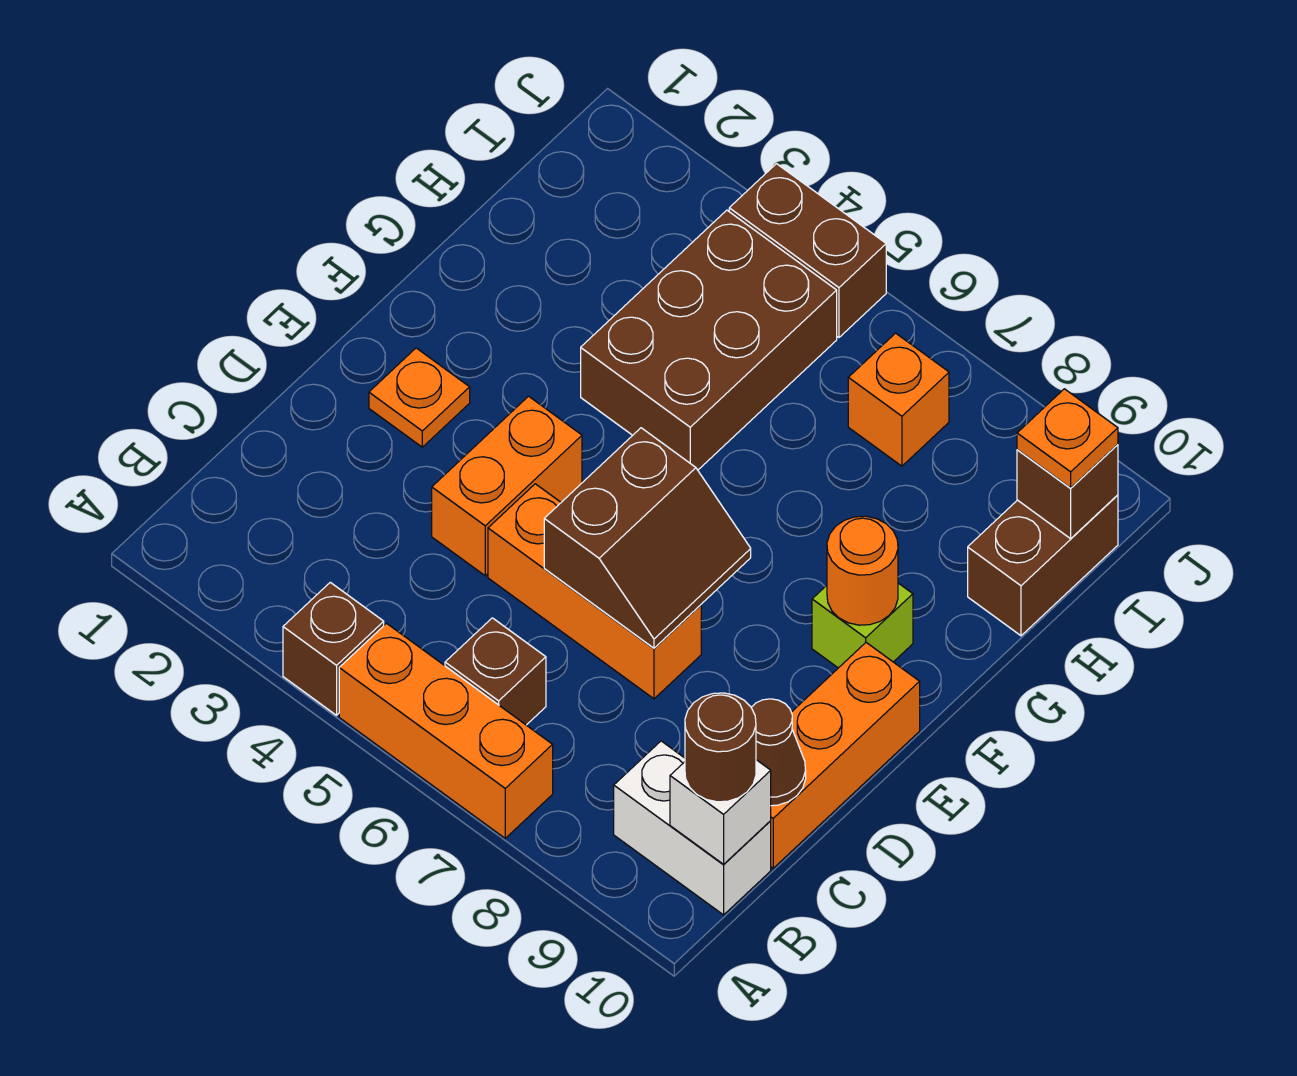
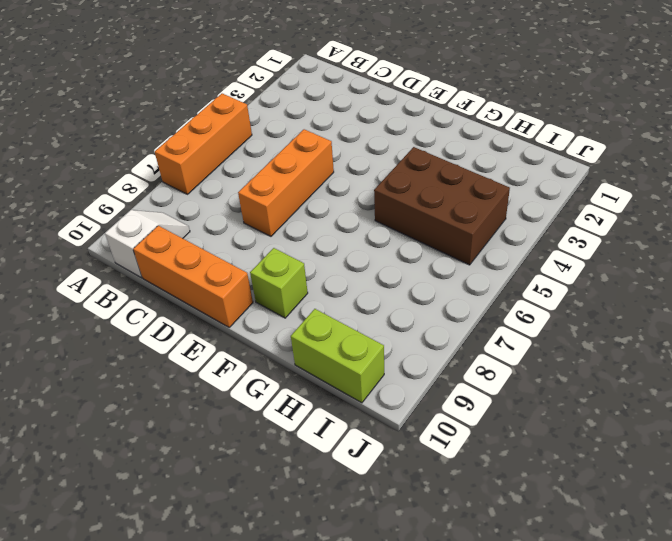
white 1x2 slope [105,210,190,278] -> white 1x2 brick [614,741,771,915]
lime 1x2 brick [291,309,384,403] -> brown 1x2 brick [968,495,1118,636]
none -> brown 1x1 brick [283,582,384,715]
none -> brown 1x1 brick [445,618,546,725]
none -> orange 1x2 brick [432,396,582,576]

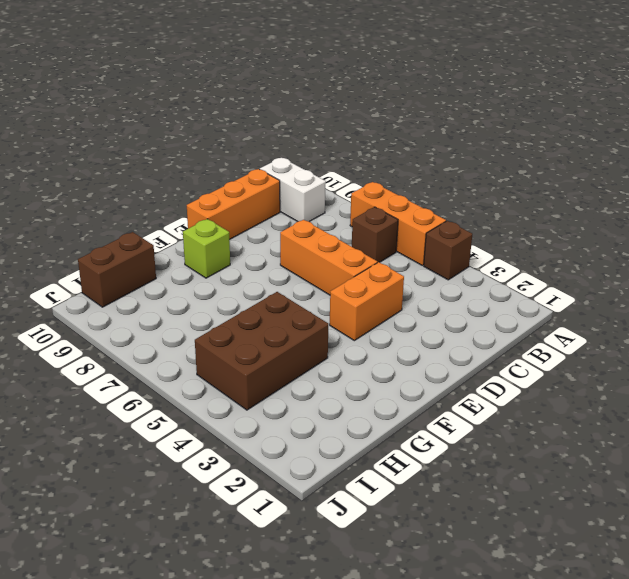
none -> orange 1x1 plate [369,348,470,447]
none -> orange 1x1 brick [848,333,949,466]
none -> brown 1x2 brick [729,164,886,337]

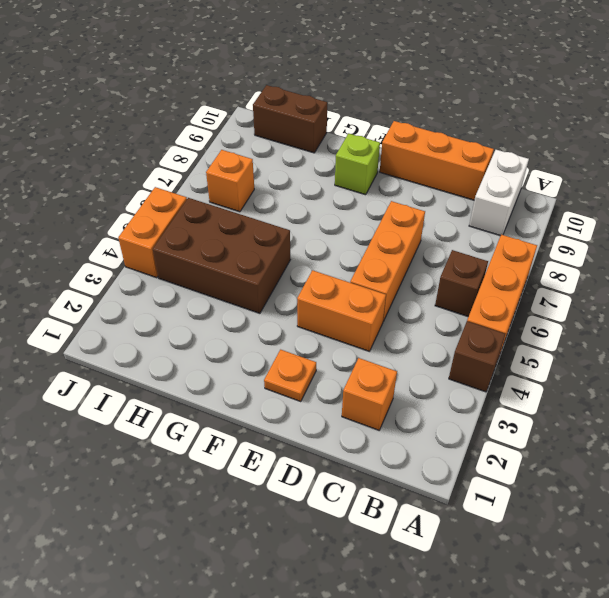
orange 1x1 brick [342,358,397,430] -> none
orange 1x2 brick [118,187,187,278] -> brown 1x2 brick [729,164,886,337]
none -> white 1x1 brick [670,760,771,864]
none -> brown 1x1 cone [751,699,806,806]
none -> brown 2x2 slope [544,428,751,648]

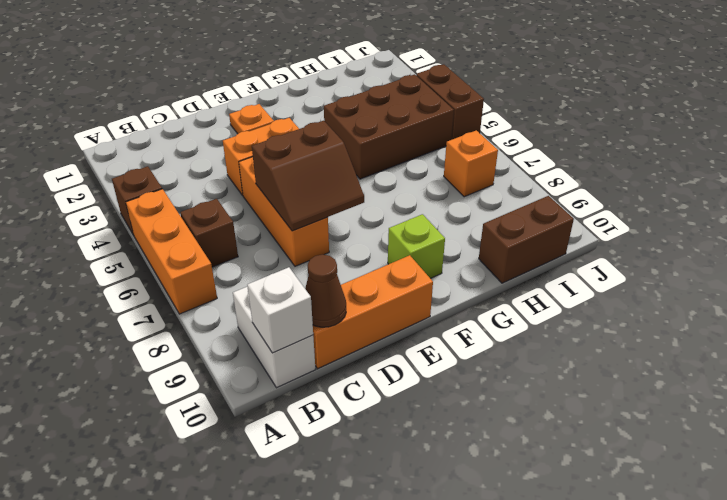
none -> orange 1x1 round brick [827,516,898,625]
none -> brown 1x1 brick [1017,444,1118,539]
none -> brown 1x1 round brick [685,693,756,802]

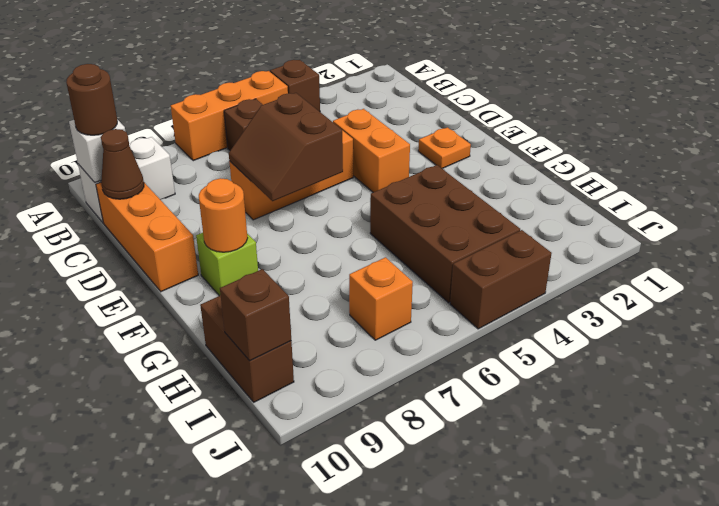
none -> orange 1x1 plate [1017,389,1118,488]

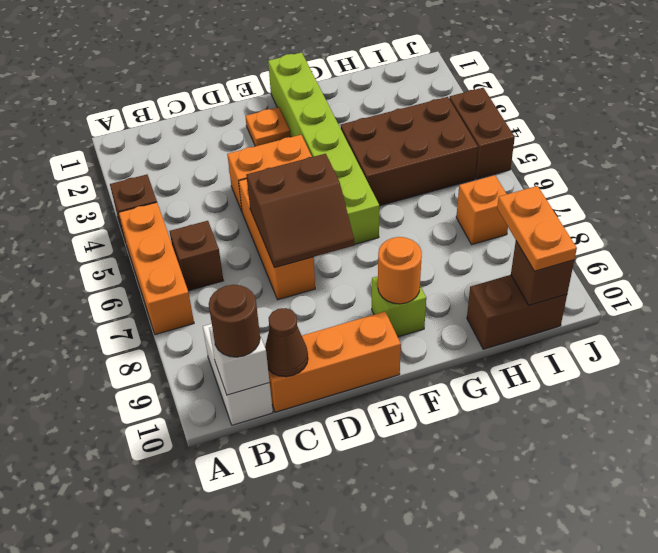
lime 1x6 brick [268,52,379,245] -> none
orange 1x2 plate [497,186,577,271] -> orange 1x1 plate [1017,389,1118,488]

